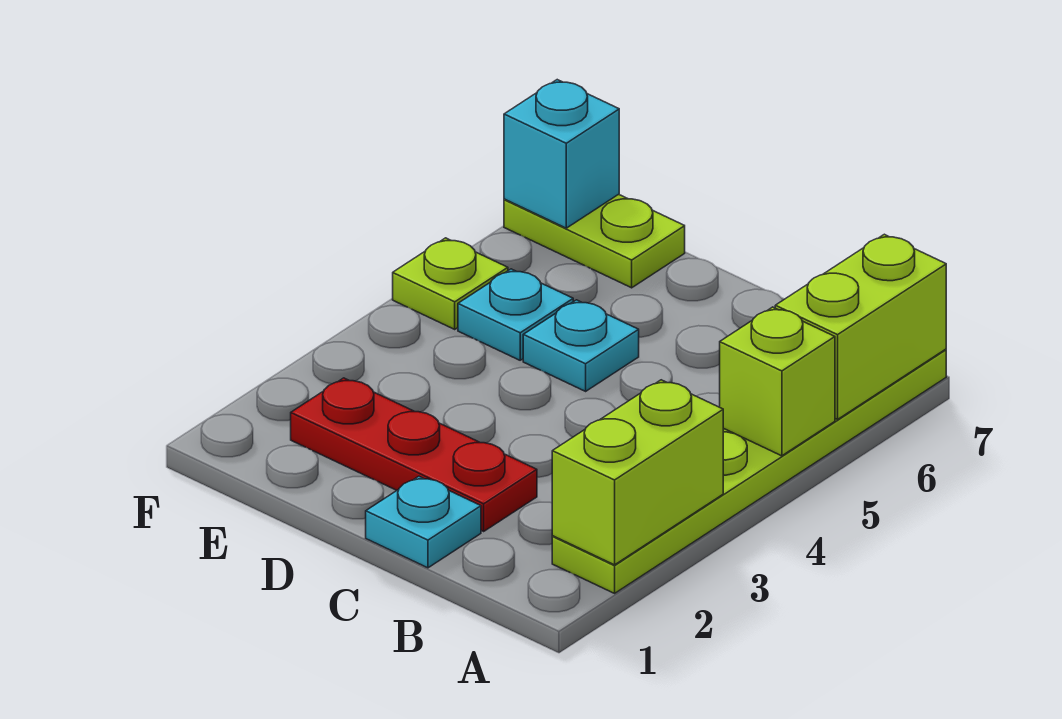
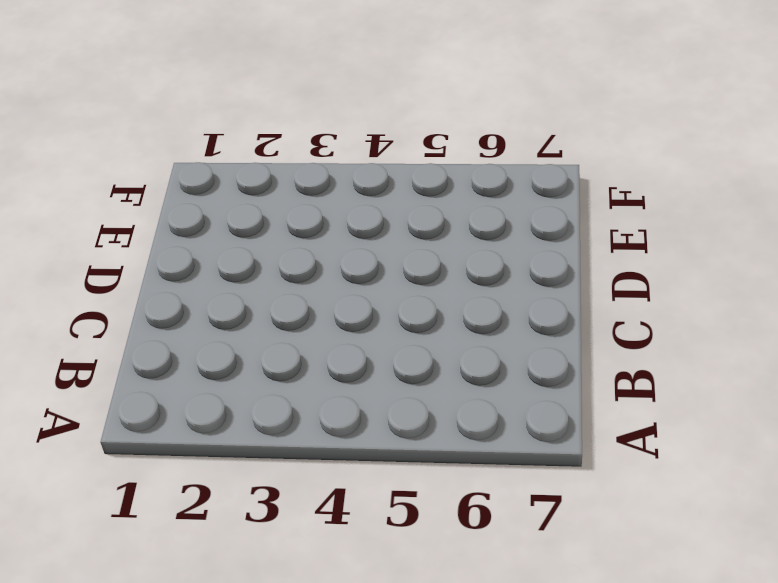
none -> lime 1x6 plate [552,349,946,593]
none -> cyan 1x1 plate [366,476,481,568]

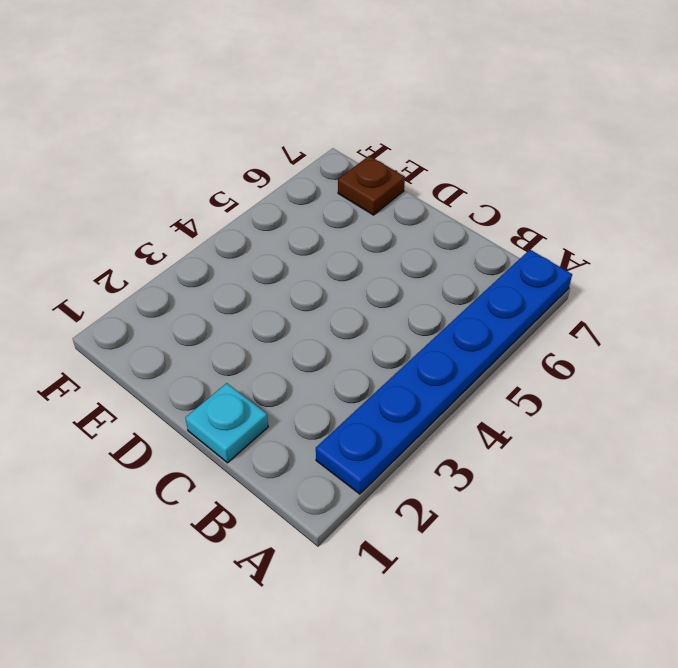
blue 1x6 plate [316,250,572,494] -> lime 1x6 plate [552,349,946,593]
brown 1x1 plate [338,156,405,215] -> lime 1x2 plate [504,194,685,288]
none -> red 1x3 plate [291,378,537,531]
none -> cyan 1x1 plate [523,300,639,391]

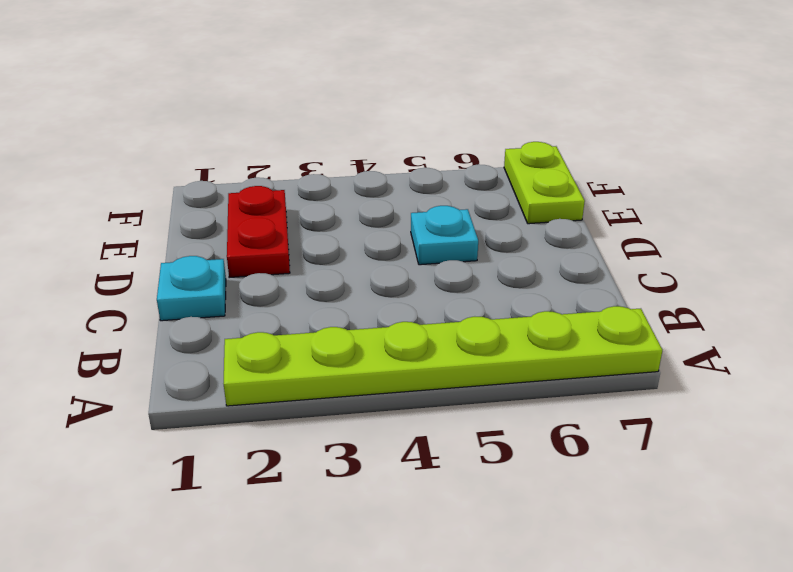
red 1x2 plate [227,186,290,278] -> red 1x3 plate [291,378,537,531]
none -> cyan 1x1 plate [458,269,573,360]
none -> lime 1x1 plate [393,238,508,329]

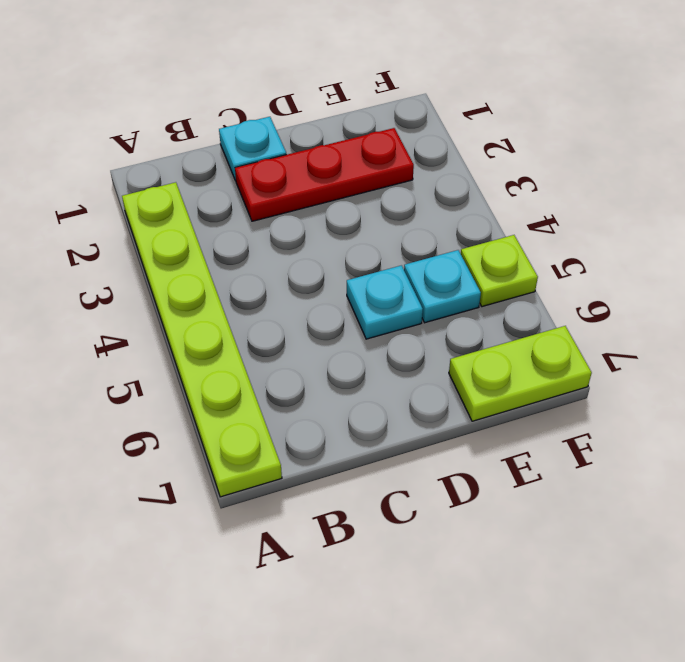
none -> lime 1x2 brick [552,380,723,565]
none -> lime 1x1 brick [720,307,835,456]

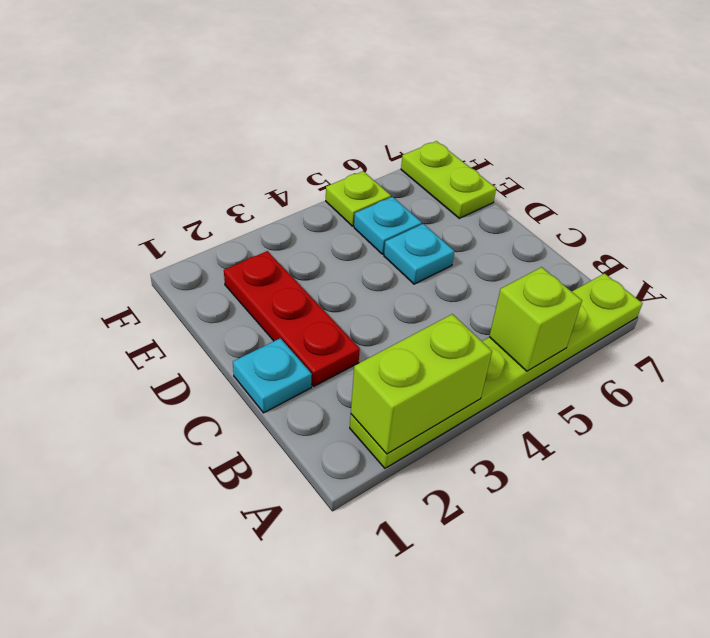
none -> lime 1x2 brick [775,234,946,419]
none -> cyan 1x1 brick [504,80,619,228]

